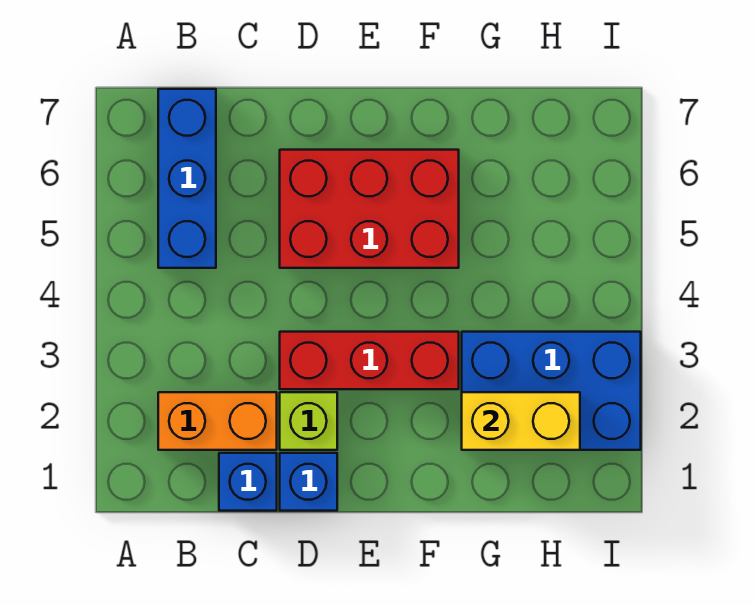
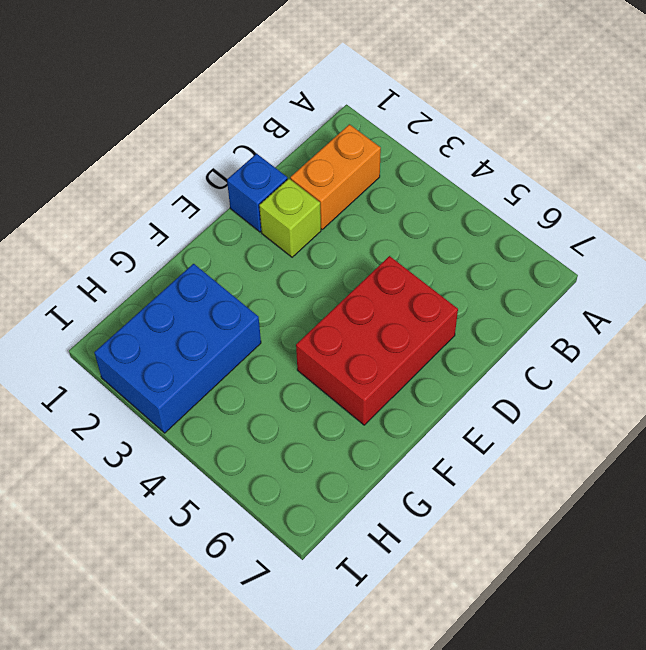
none -> blue 1x3 brick [158,89,216,268]
none -> blue 1x1 brick [219,453,277,511]

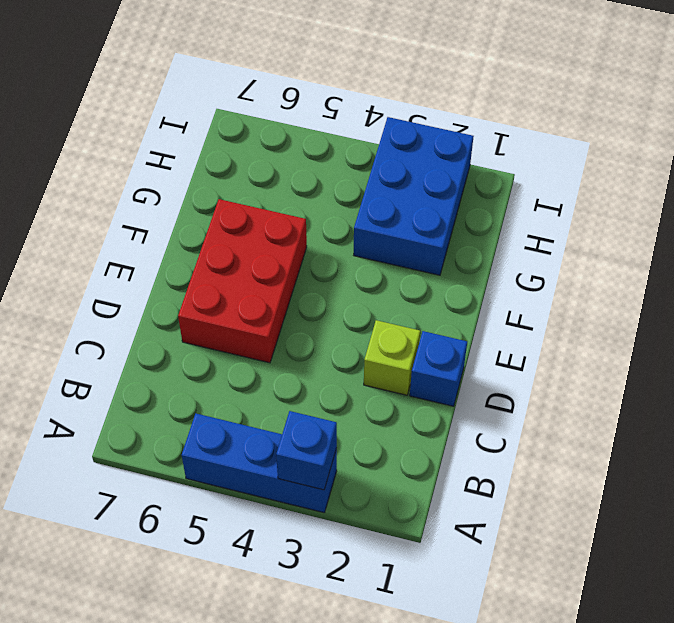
blue 1x3 brick [182,414,337,513] -> blue 1x3 brick moved to [158,89,216,268]
blue 1x1 brick [276,411,337,490] -> blue 1x1 brick moved to [219,453,277,511]
none -> orange 1x2 brick [158,392,277,450]
none -> red 1x3 brick [280,332,459,389]

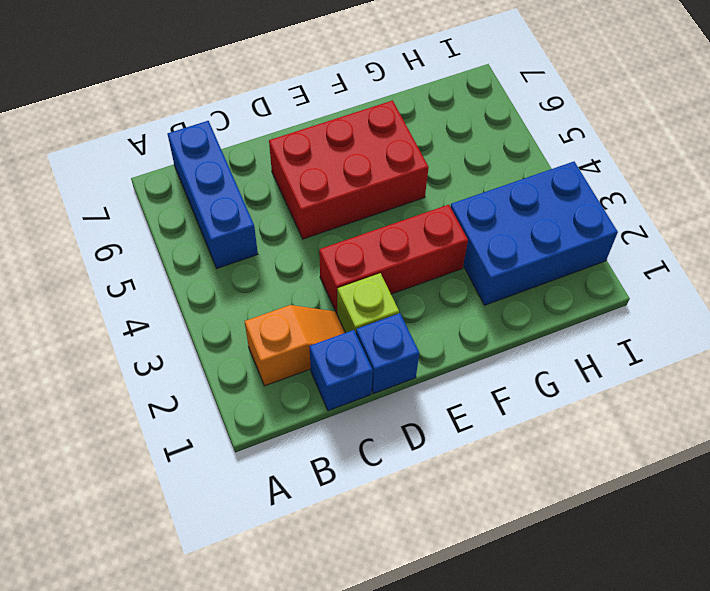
orange 1x2 slope [245,305,345,386] -> orange 1x2 brick [158,392,277,450]
none -> yellow 1x2 brick [462,392,580,450]

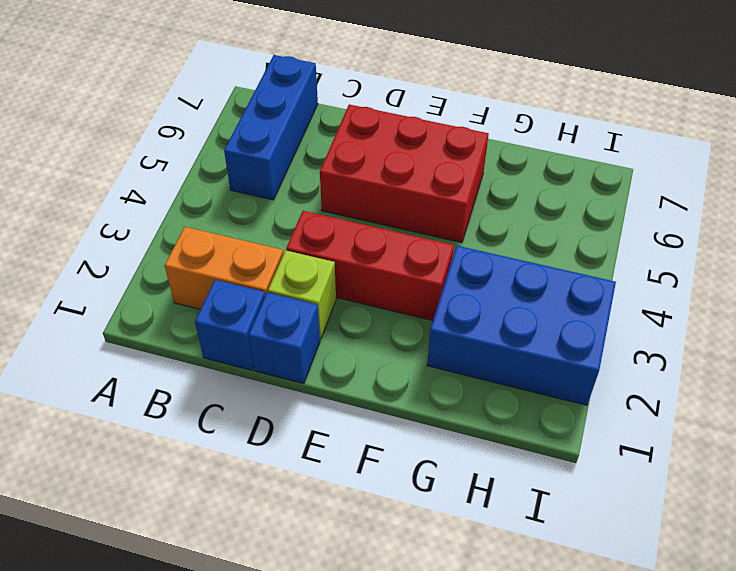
none -> yellow 1x2 brick [462,392,580,450]

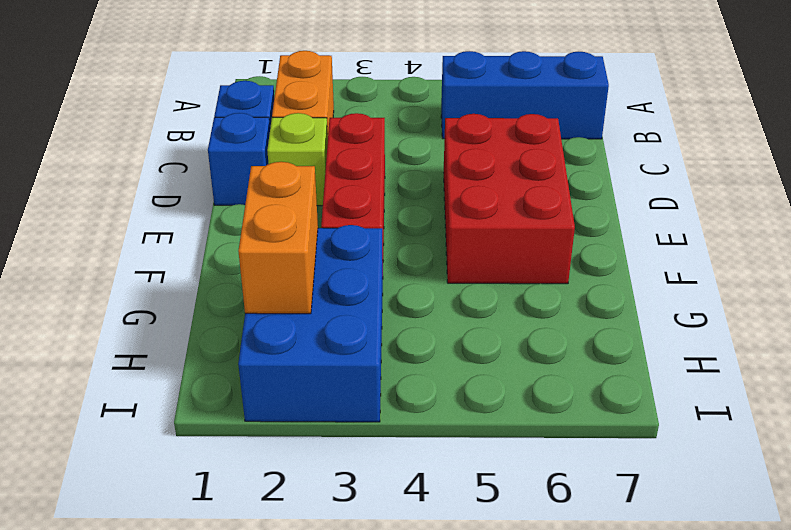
orange 1x2 brick [238,162,318,314] -> yellow 1x2 brick [462,392,580,450]

